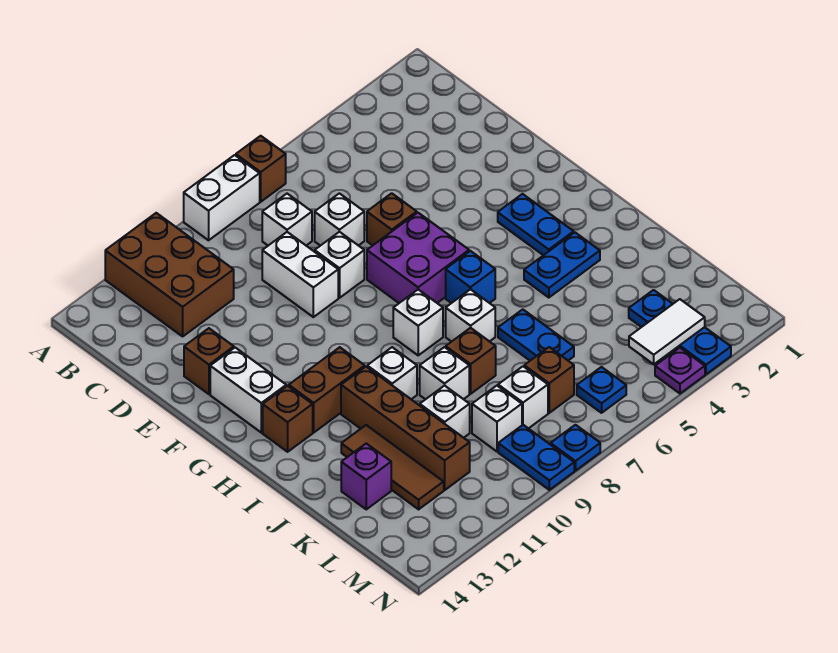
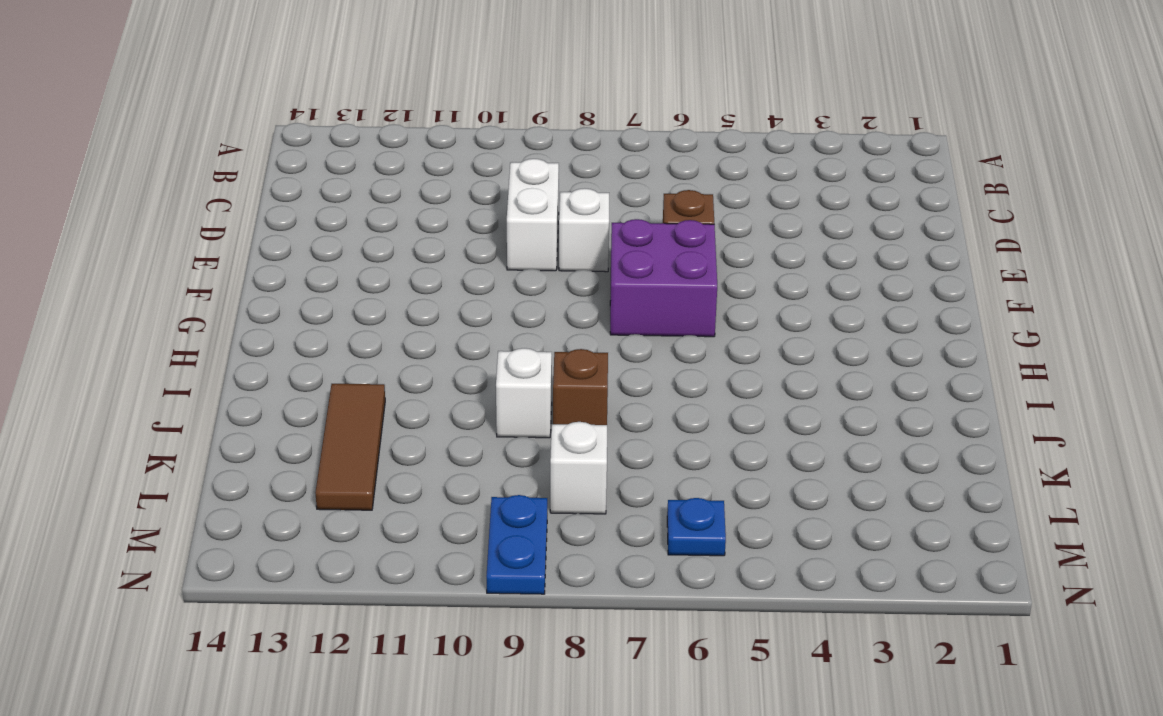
none -> brown 1x1 brick [236,136,286,202]
none -> white 1x2 brick [184,155,260,240]
none -> brown 2x3 brick [105,213,234,336]
none -> white 1x1 brick [262,194,312,246]

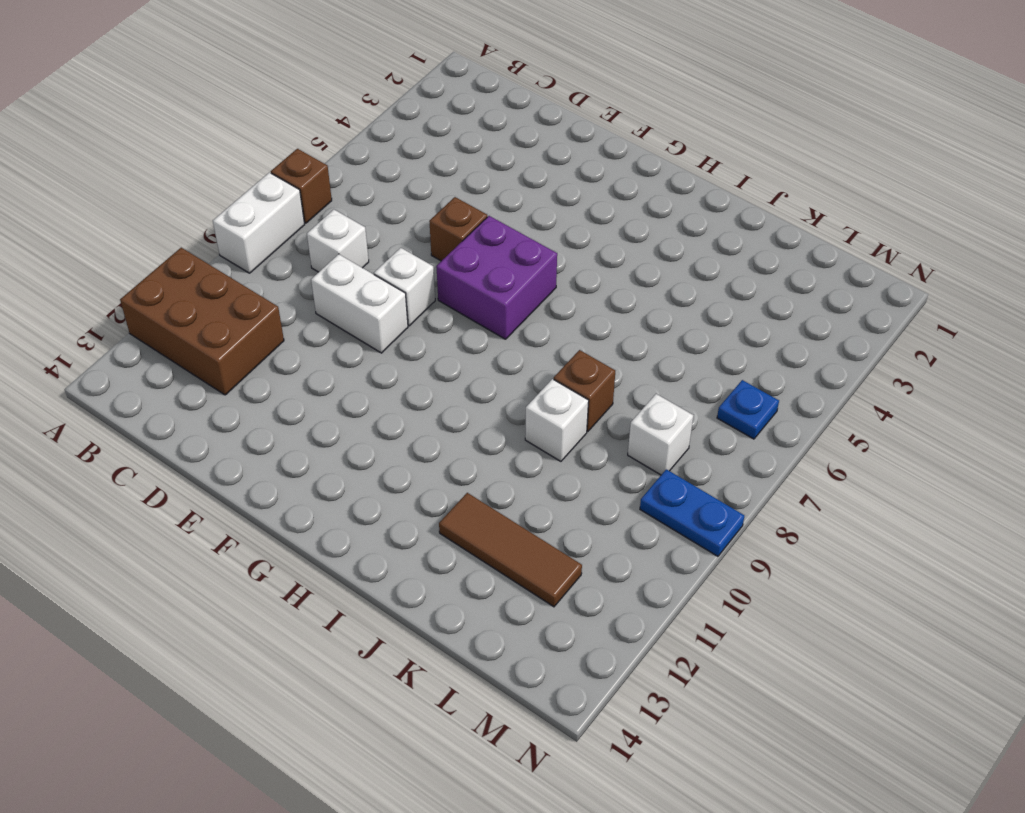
none -> white 1x1 brick [315,193,364,246]
none -> brown 1x1 brick [184,328,234,394]
none -> white 1x2 brick [210,348,286,433]
none -> blue 1x2 plate [498,194,574,255]

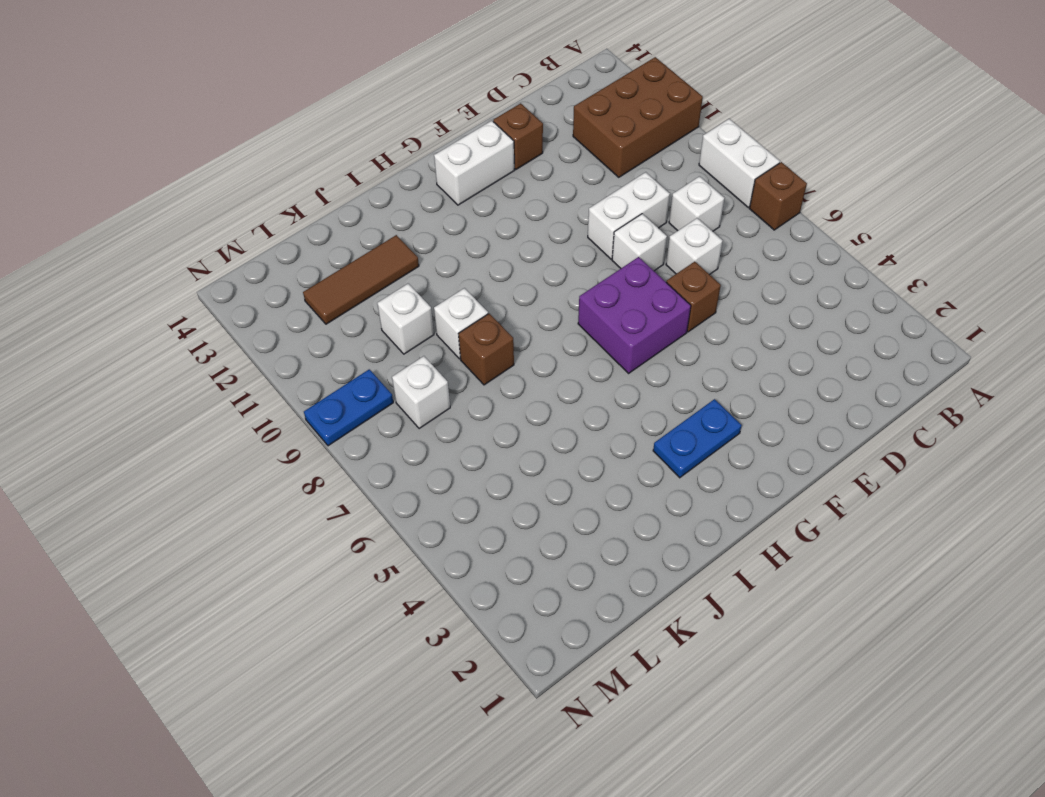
none -> blue 1x1 brick [446,251,495,303]
none -> white 1x1 brick [393,290,443,355]
none -> brown 1x2 brick [289,347,365,432]
none -> brown 1x1 brick [263,386,313,452]

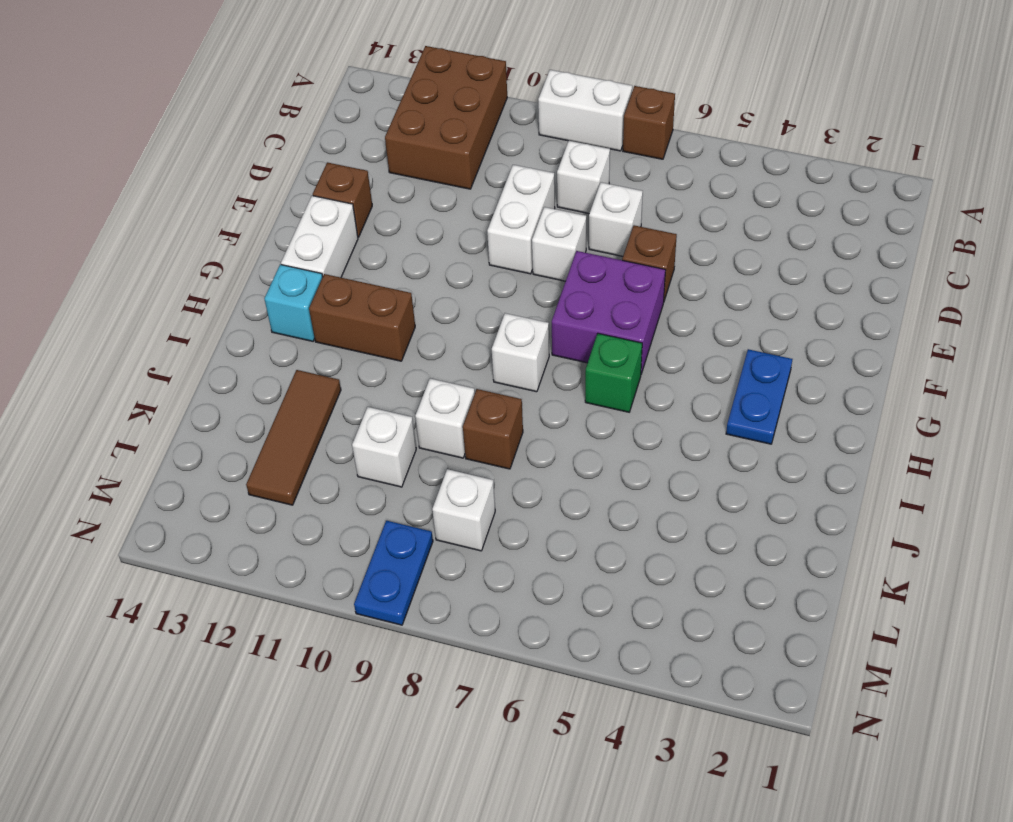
green 1x1 brick [585,333,642,412] -> blue 1x1 brick [446,251,495,303]
cyan 1x1 brick [264,264,323,341] -> brown 1x1 brick [263,386,313,452]
none -> blue 1x2 plate [524,233,600,298]
none -> white 1x1 brick [446,289,495,342]
none -> white 1x1 brick [367,347,417,399]
none -> brown 1x4 brick [341,367,470,490]

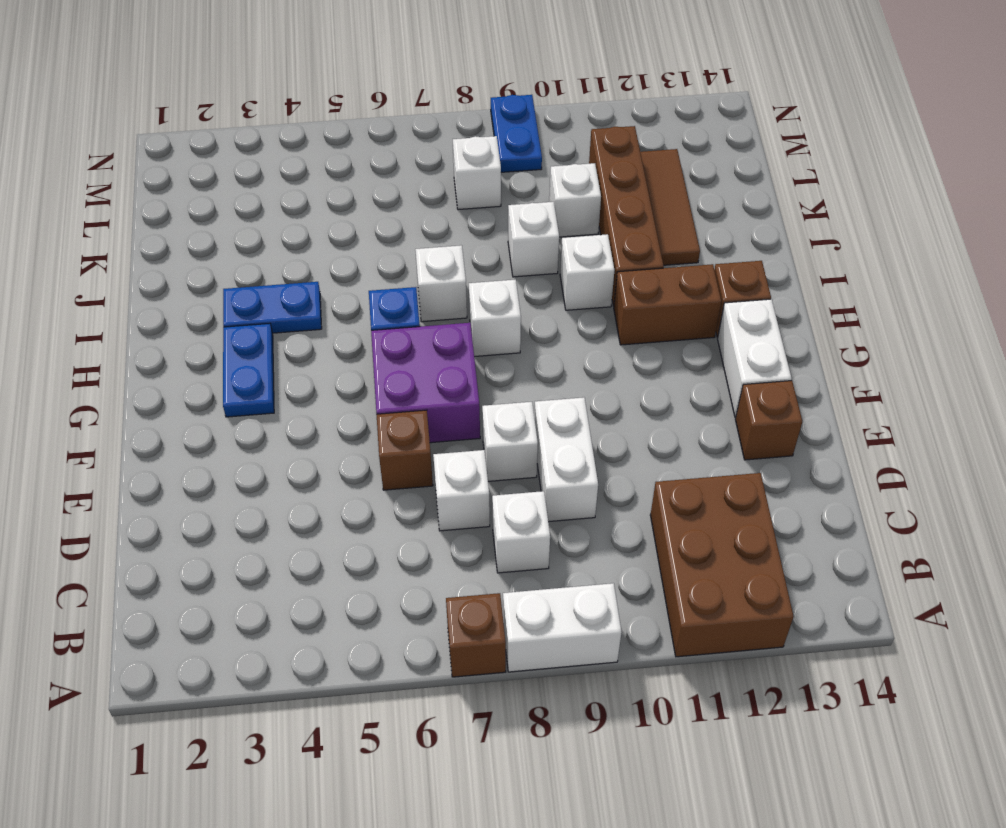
none -> blue 1x2 plate [498,309,574,361]
none -> brown 1x1 brick [446,328,496,394]
none -> purple 1x1 brick [341,443,391,509]
none -> blue 1x3 plate [629,290,731,374]

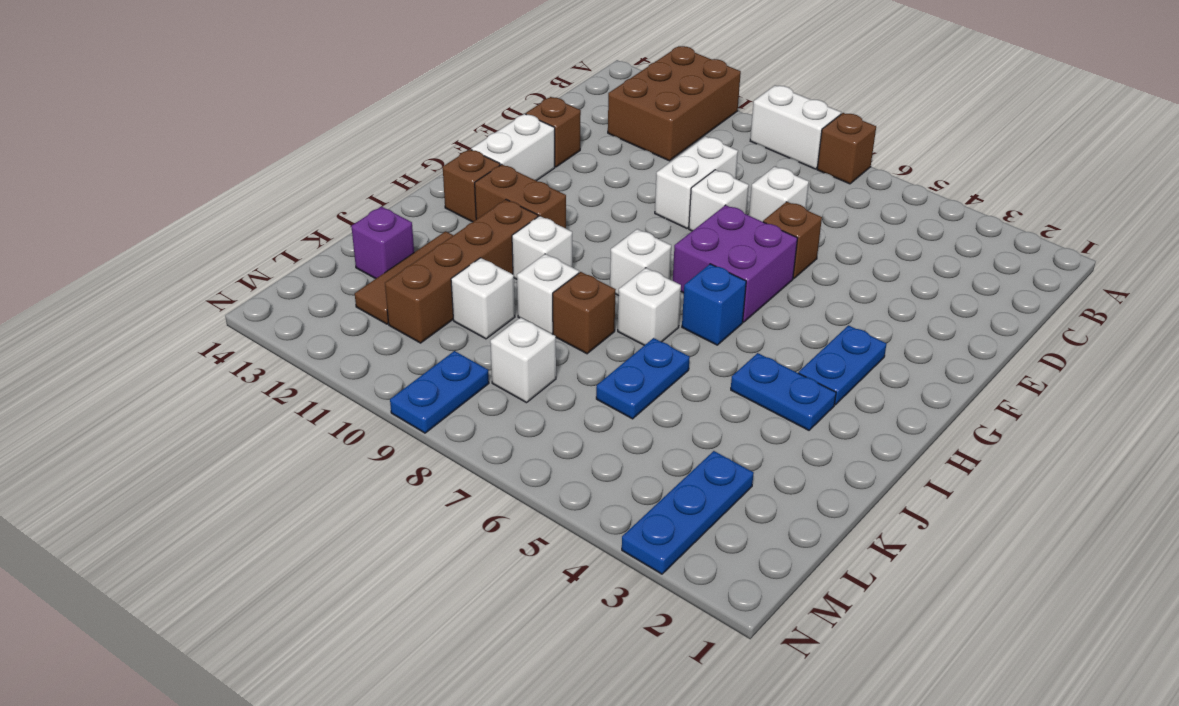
none -> white 1x1 brick [262,194,312,246]
none -> brown 1x1 brick [524,347,574,413]
none -> white 1x1 brick [472,386,522,451]
none -> blue 1x1 plate [577,367,626,413]

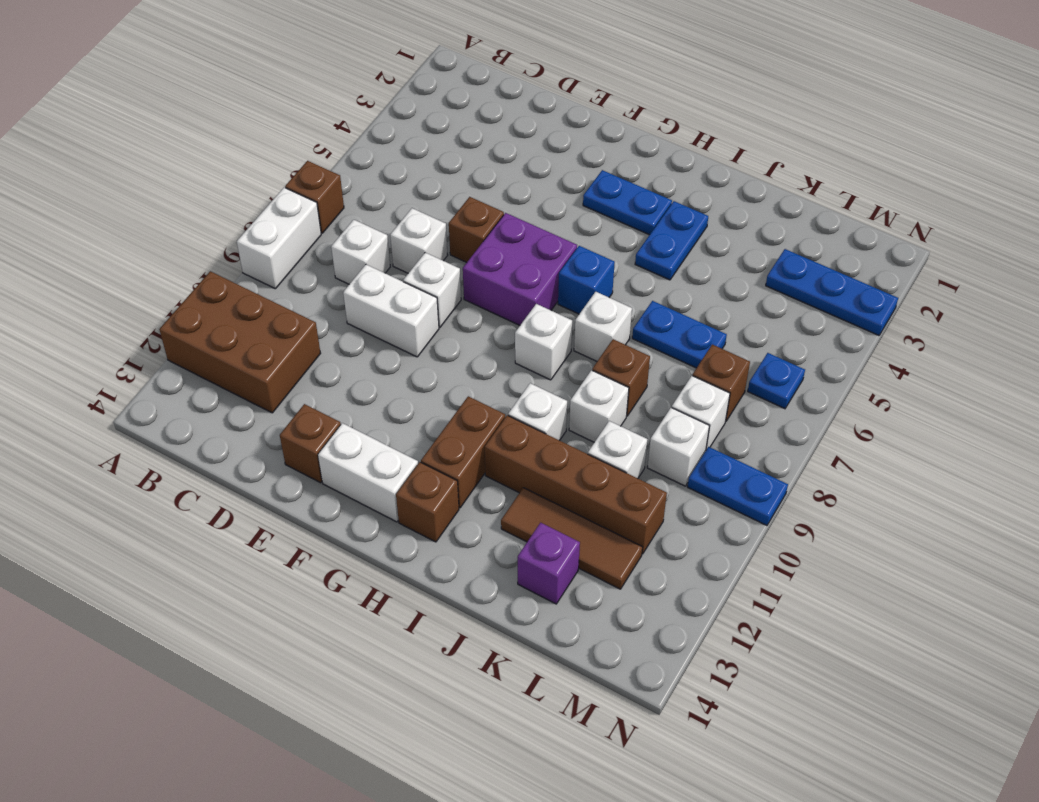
none -> purple 1x1 plate [655,348,705,393]
none -> blue 1x1 plate [551,425,600,471]
none -> white 1x2 tile [629,299,705,364]

